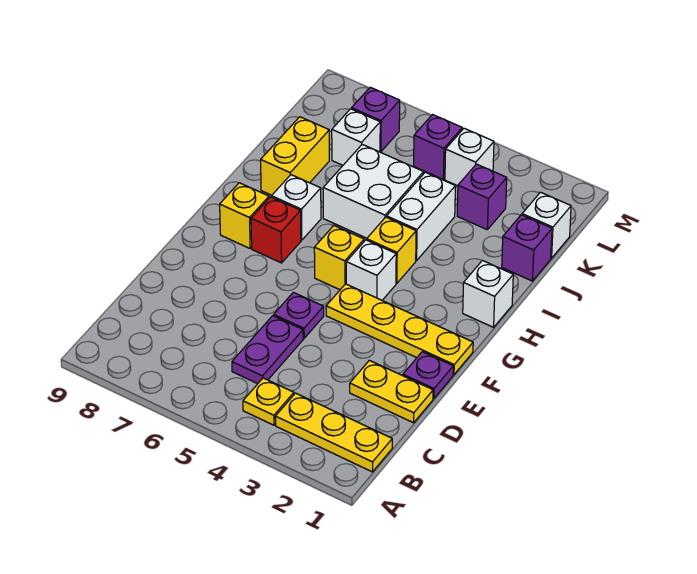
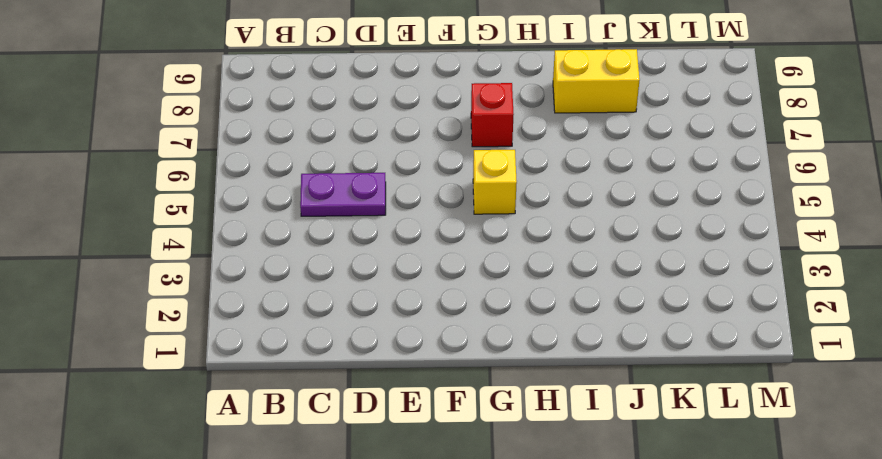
none -> yellow 1x3 plate [275,393,392,472]
none -> yellow 1x1 plate [243,378,294,425]
none -> yellow 1x2 plate [350,360,433,423]

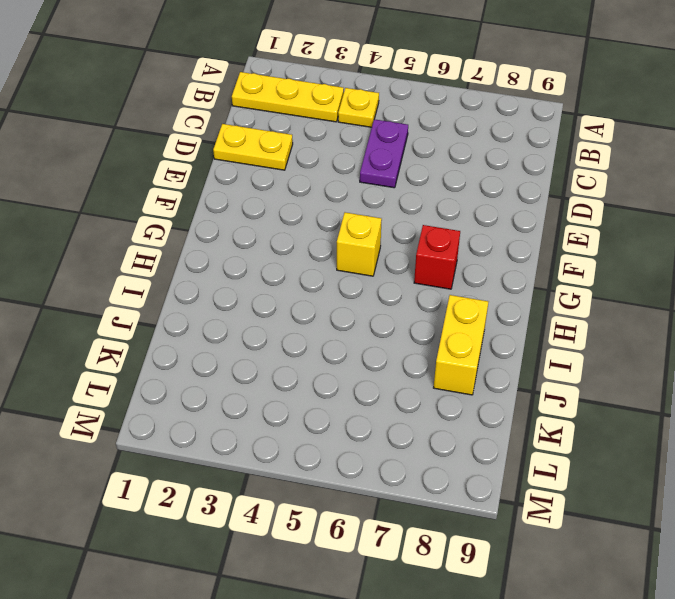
none -> purple 1x1 plate [403,352,453,399]
none -> purple 1x1 plate [274,292,324,338]
none -> yellow 1x4 plate [326,284,473,375]

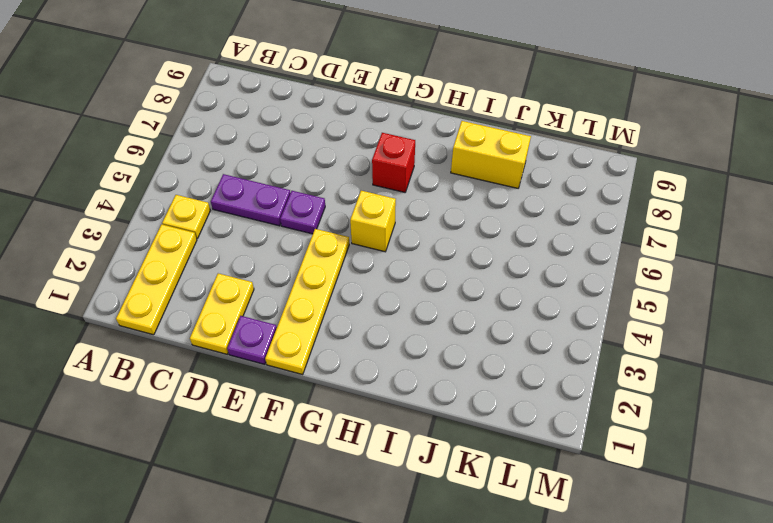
none -> white 1x1 brick [346,240,396,300]
none -> yellow 1x1 brick [220,183,269,248]
none -> white 1x1 brick [463,261,513,327]

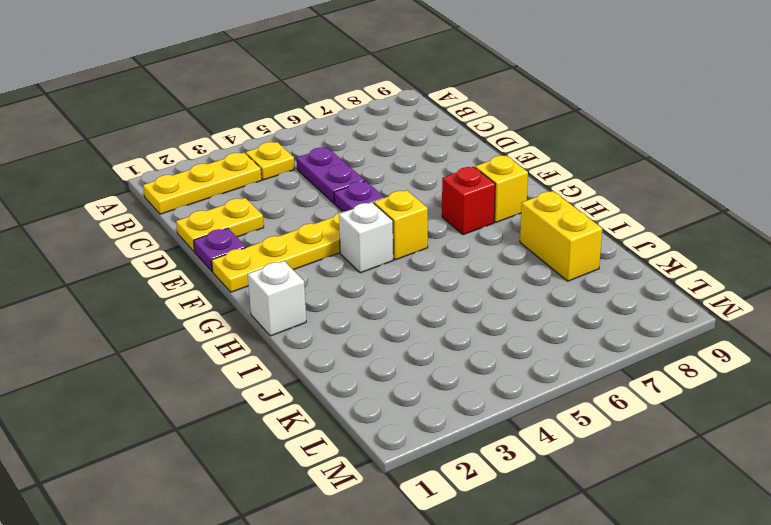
none -> yellow 1x1 brick [367,217,416,283]
none -> white 1x1 brick [272,175,321,240]
none -> white 1x2 brick [387,172,455,261]

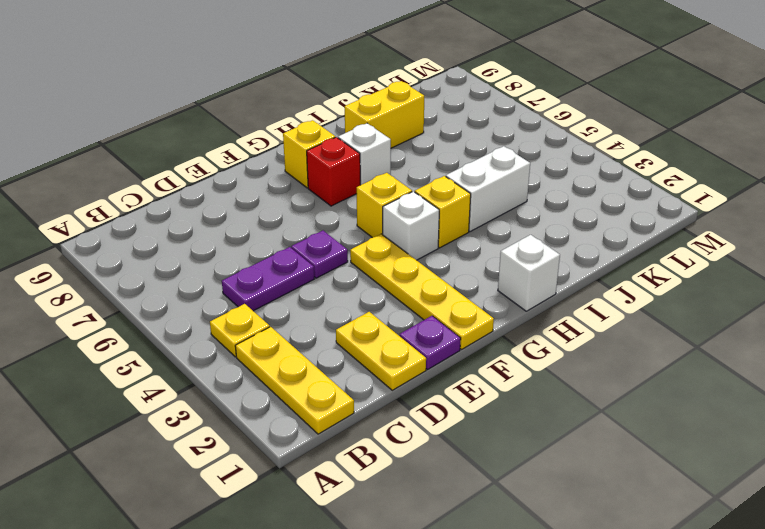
none -> white 2x2 brick [323,144,424,238]
none -> purple 1x1 brick [502,215,552,281]
none -> white 1x1 brick [522,192,571,258]

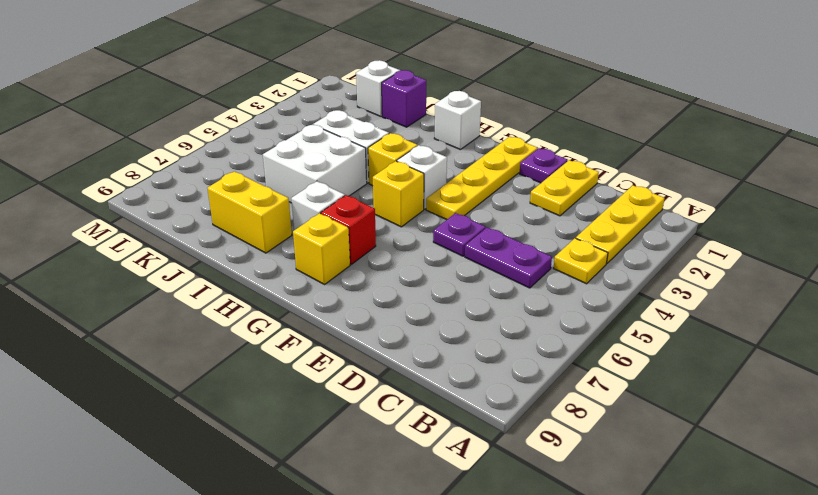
none -> purple 1x1 brick [457,164,507,229]
none -> white 1x1 brick [332,109,380,165]
none -> white 1x1 brick [445,128,494,186]

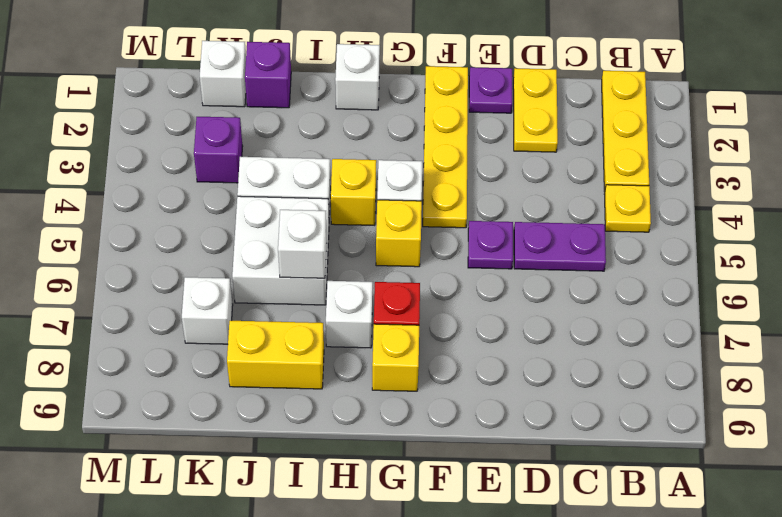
white 1x1 brick [278,210,327,278] -> white 1x1 brick moved to [445,128,494,186]
none -> purple 1x1 brick [414,115,462,179]
none -> purple 1x1 brick [352,87,400,152]

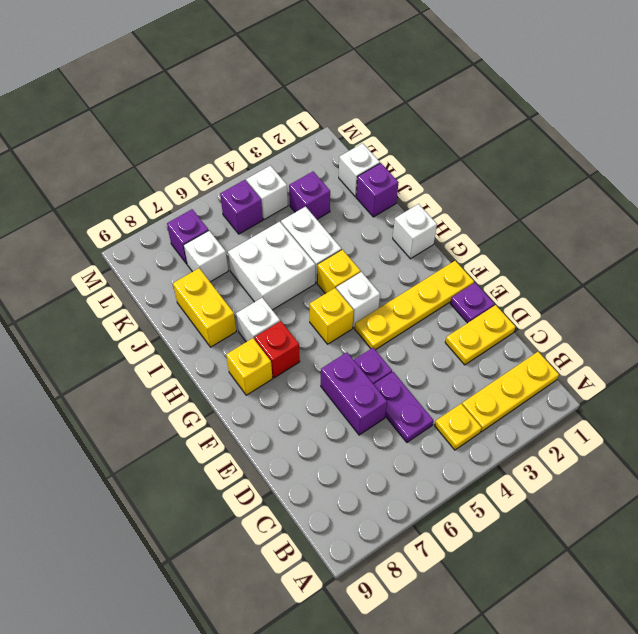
purple 1x2 brick [321,352,387,435] -> none

